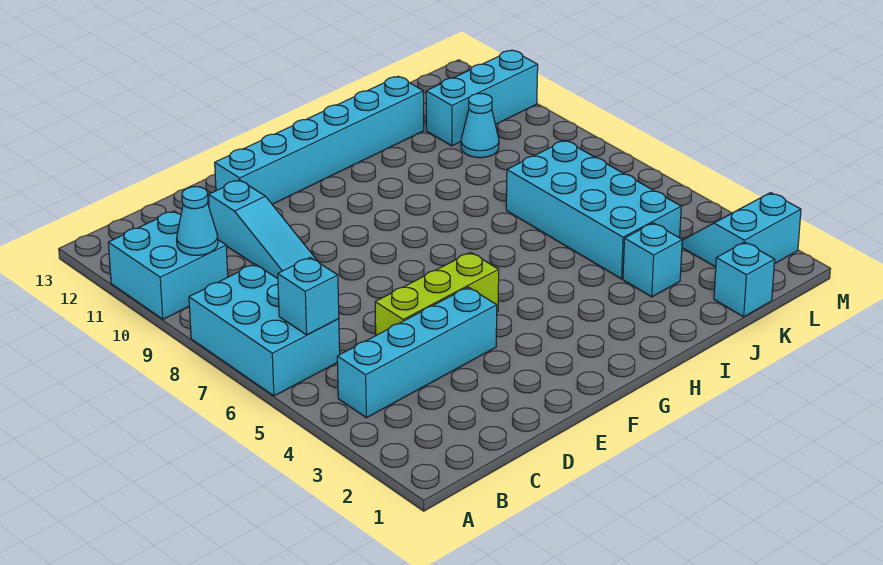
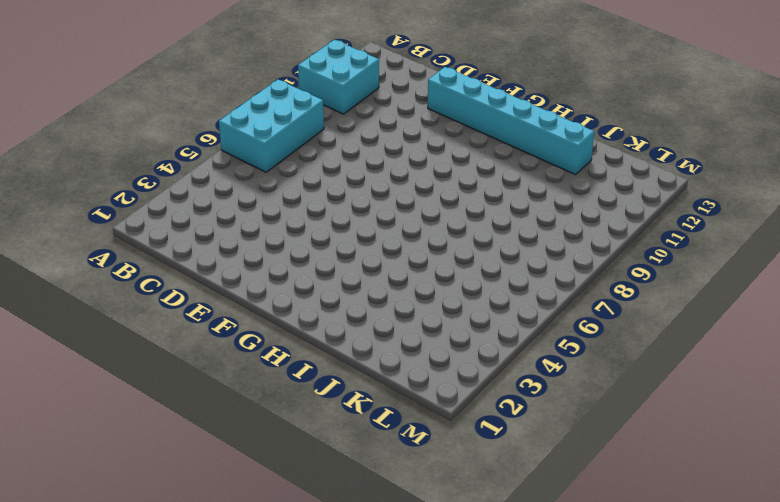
none -> cyan 1x4 brick [337,287,497,418]
none -> lime 1x3 brick [375,252,499,335]
none -> cyan 1x3 slope [209,180,317,279]

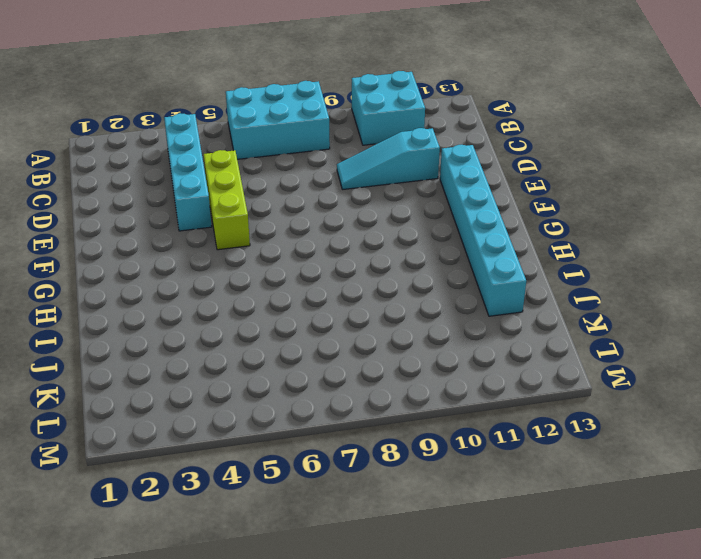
none -> cyan 1x1 brick [623,223,682,297]
none -> cyan 2x4 brick [506,140,681,279]
none -> cyan 1x1 brick [714,242,775,317]

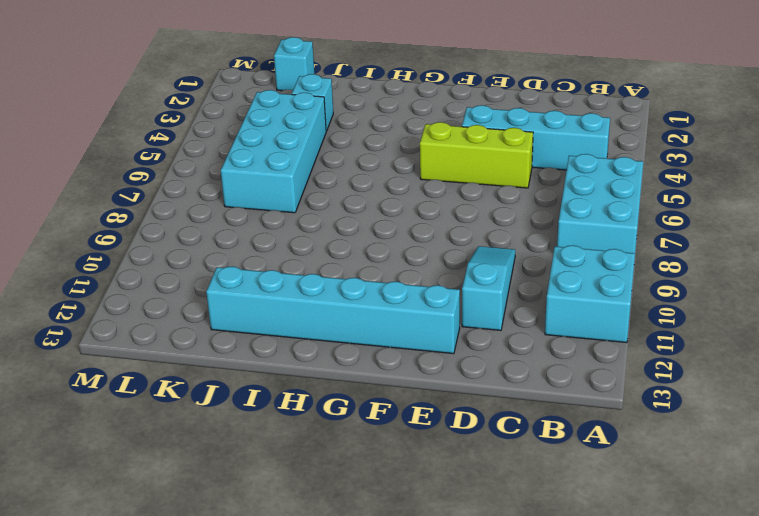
none -> cyan 1x1 cone [461,94,499,158]
none -> cyan 1x3 brick [426,50,538,146]
none -> cyan 2x2 slope [682,193,801,267]

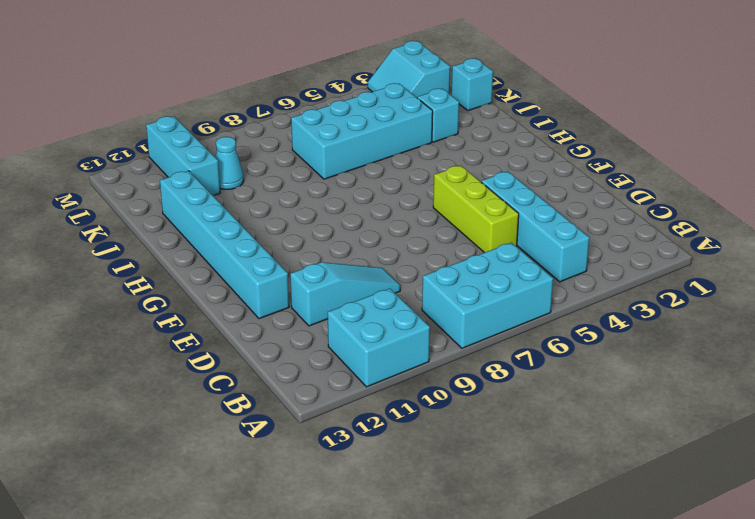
none -> cyan 1x1 brick [278,257,339,335]
none -> cyan 1x1 cone [177,187,218,255]

